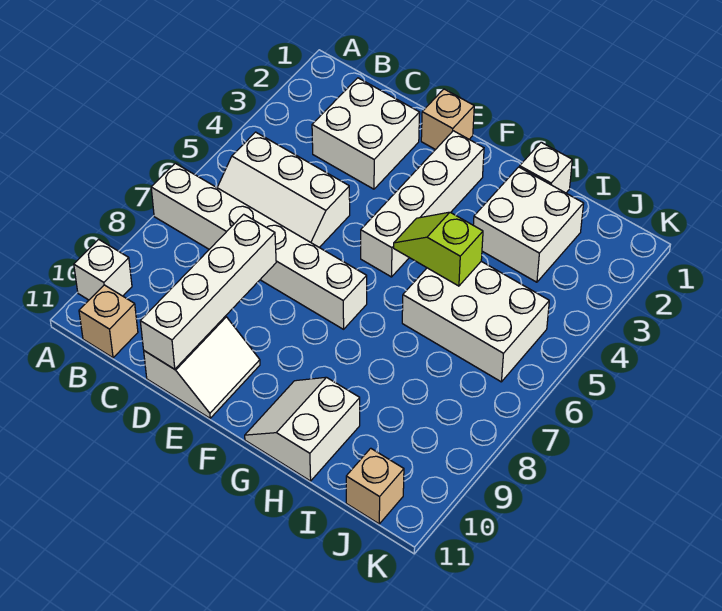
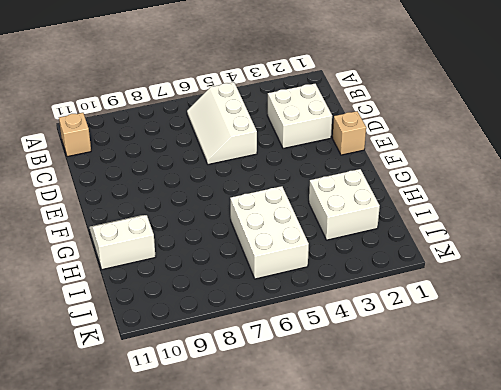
none -> white 1x6 brick [151,163,367,329]
none -> white 1x1 brick [74,239,132,300]
none -> white 2x2 slope [144,316,260,418]

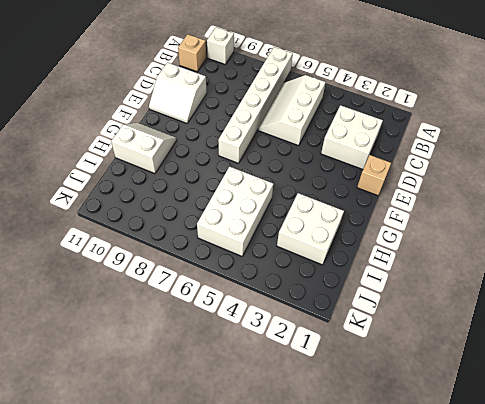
none -> white 1x4 brick [361,131,484,277]
none -> white 1x1 brick [520,142,572,193]
none -> tan 1x1 brick [346,448,404,524]

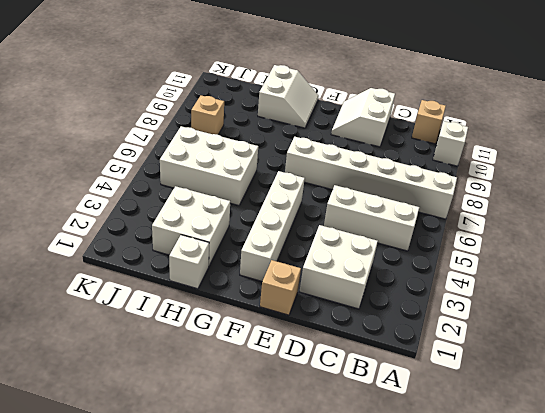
tan 1x1 brick [191,95,224,134] -> tan 1x1 brick moved to [346,448,404,524]
none -> white 1x4 brick [140,214,276,369]
none -> lime 1x2 slope [394,212,483,286]

